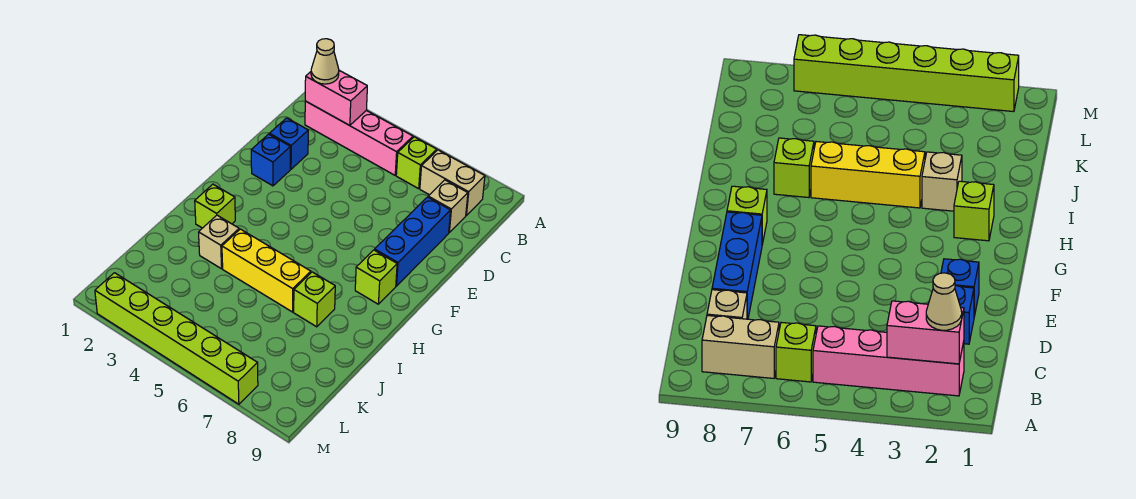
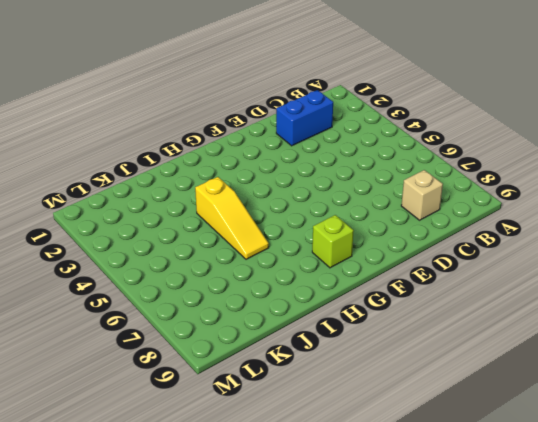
blue 1x2 brick [276,90,333,146] -> blue 1x1 brick [269,118,308,169]
yellow 1x3 slope [195,177,269,259] -> yellow 1x3 brick [222,229,311,312]
none -> pink 1x4 brick [305,101,413,175]
none -> lime 1x1 brick [396,137,437,189]
none -> tan 1x2 brick [420,150,485,215]

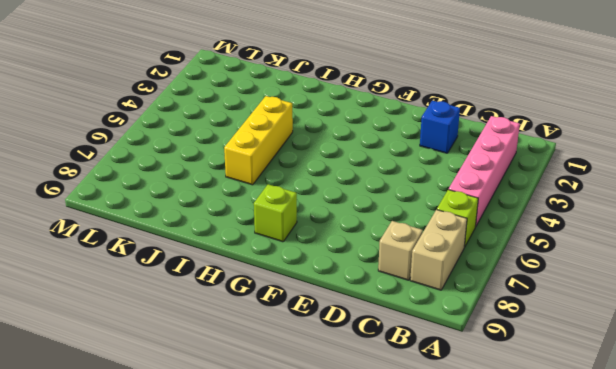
none -> blue 1x3 brick [375,197,451,286]
none -> blue 1x1 brick [251,134,290,186]
none -> lime 1x1 brick [195,184,235,228]

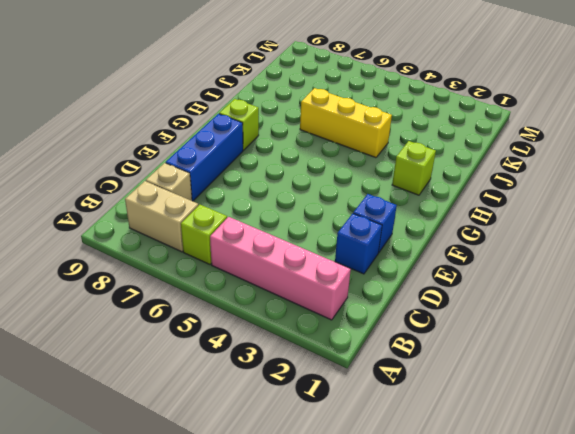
none -> tan 1x1 brick [199,215,239,269]
none -> lime 1x1 brick [294,272,335,327]
none -> lime 1x6 brick [95,273,258,404]

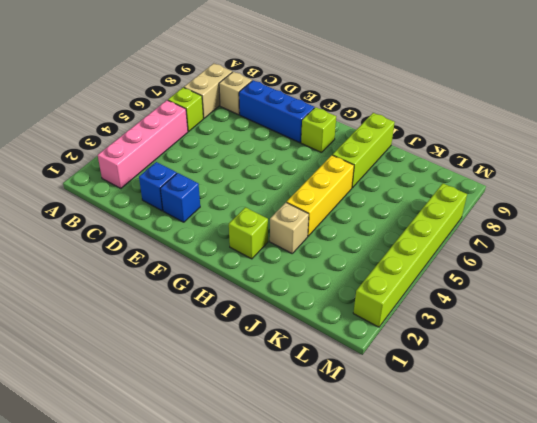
lime 1x3 brick [333,113,395,188] -> lime 1x1 brick [294,272,335,327]
none -> pink 1x2 brick [305,70,367,126]
none -> tan 1x1 cone [311,39,339,84]

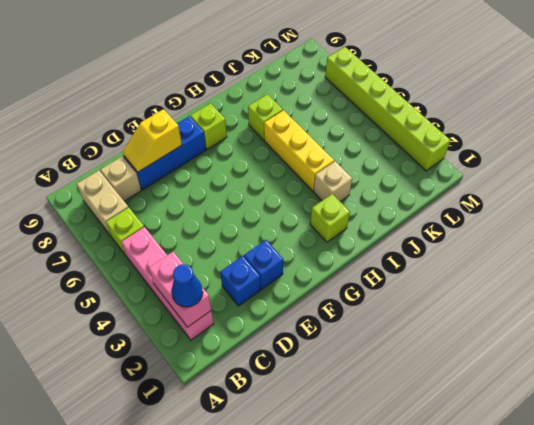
blue 1x1 cone [172,264,203,307] -> tan 1x1 cone [311,39,339,84]
yellow 1x2 slope [123,109,182,172] -> none

